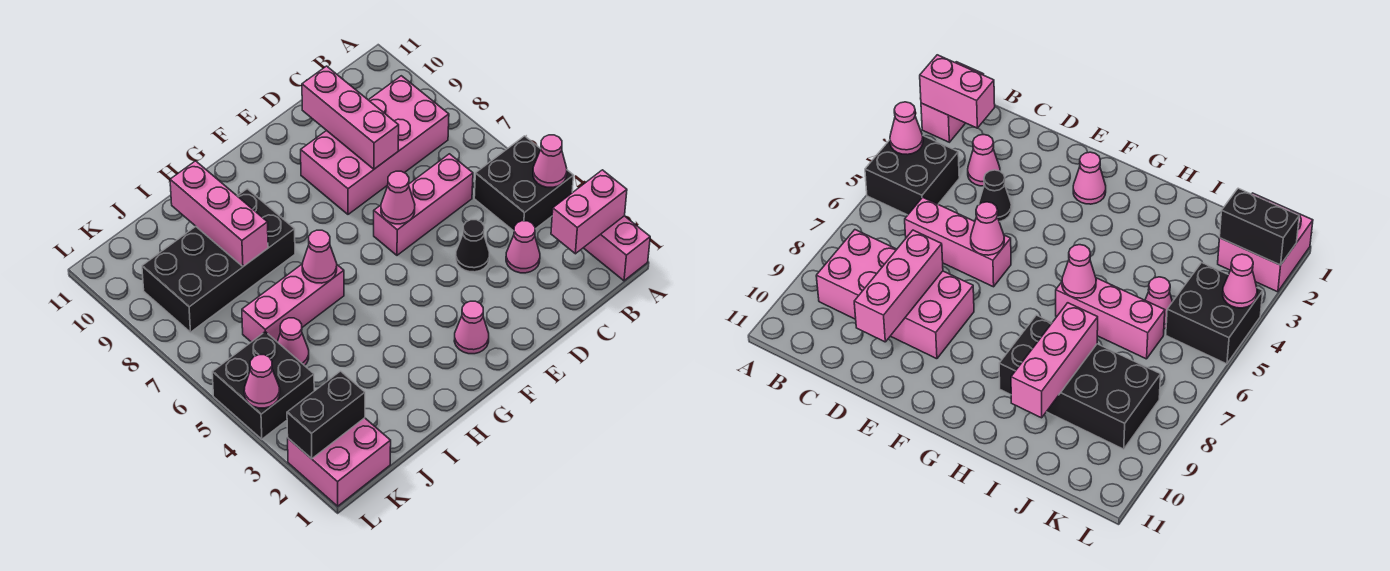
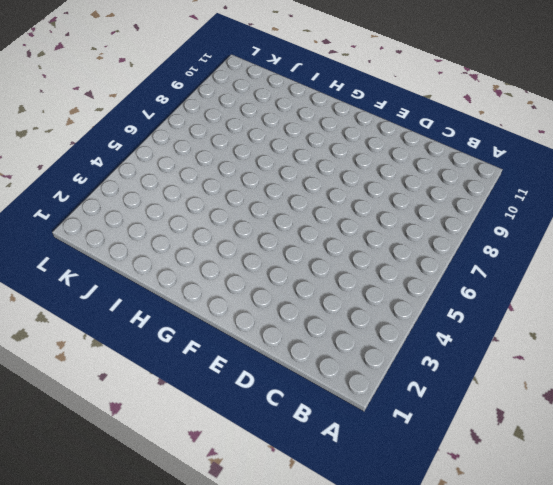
none -> pink 1x2 brick [584,216,650,281]
none -> black 2x2 brick [474,136,574,231]
none -> pink 2x4 brick [301,76,449,214]

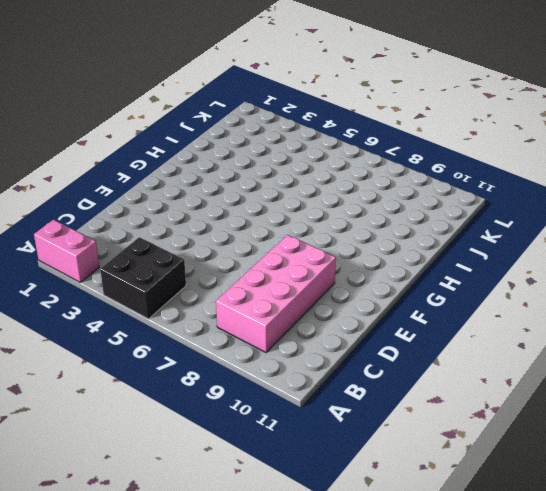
none -> pink 1x1 cone [506,221,540,273]
none -> pink 1x3 brick [374,154,473,255]
none -> black 1x1 cone [456,220,489,272]

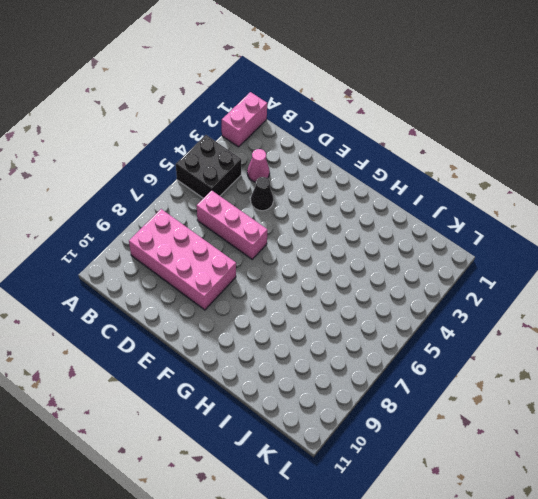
none -> pink 1x1 cone [454,301,489,354]
none -> pink 1x3 brick [242,264,344,342]
none -> black 2x4 brick [142,189,295,332]

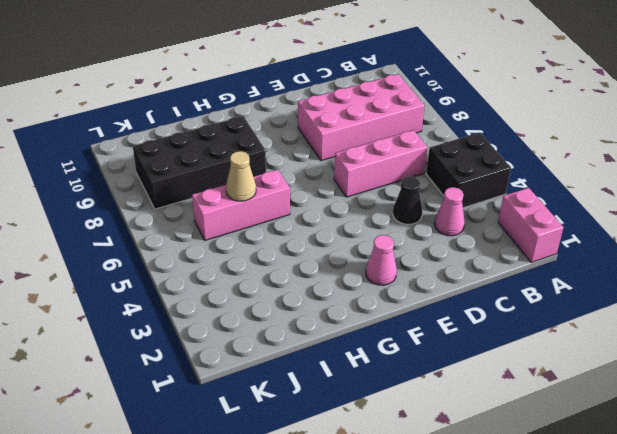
tan 1x1 cone [226,151,256,201] -> none
none -> pink 1x1 cone [277,318,309,366]
none -> pink 2x2 brick [288,418,391,506]
none -> black 2x2 brick [212,332,314,439]

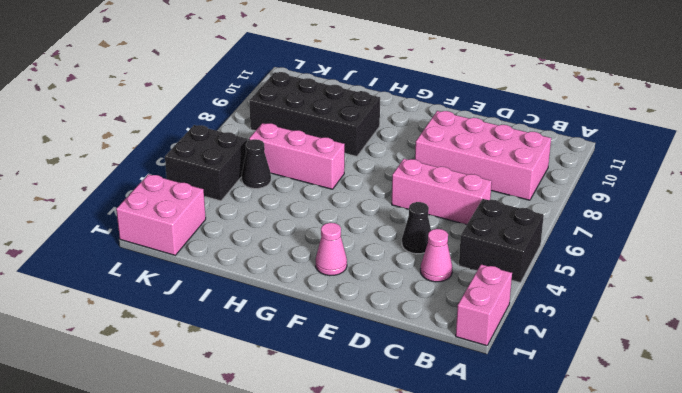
black 1x1 cone [242,139,271,189] -> pink 1x1 cone [277,318,309,366]
none -> pink 1x2 brick [551,170,627,254]
none -> pink 1x1 cone [533,135,567,187]
none -> pink 1x3 brick [302,66,399,169]

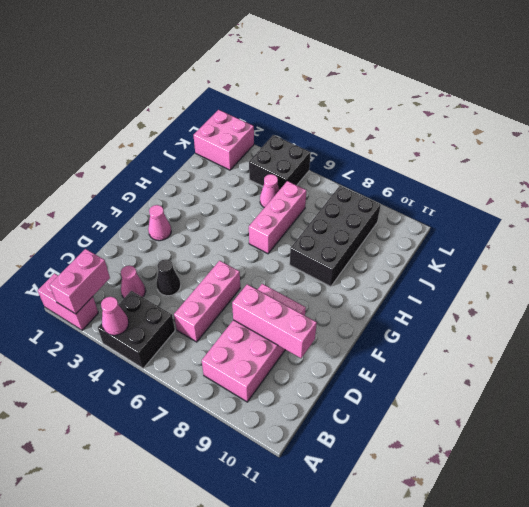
none -> pink 1x1 cone [381,171,415,224]
none -> pink 1x1 cone [302,230,337,283]
none -> pink 1x3 brick [170,161,268,266]

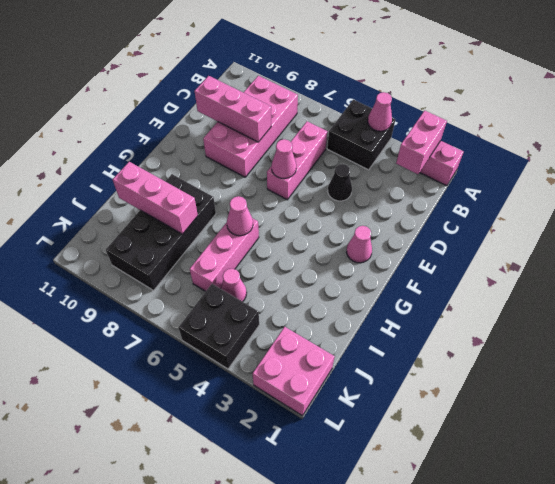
none -> pink 1x1 cone [506,221,540,273]
none -> black 1x2 brick [287,371,365,459]
none -> pink 1x1 cone [244,355,280,408]

